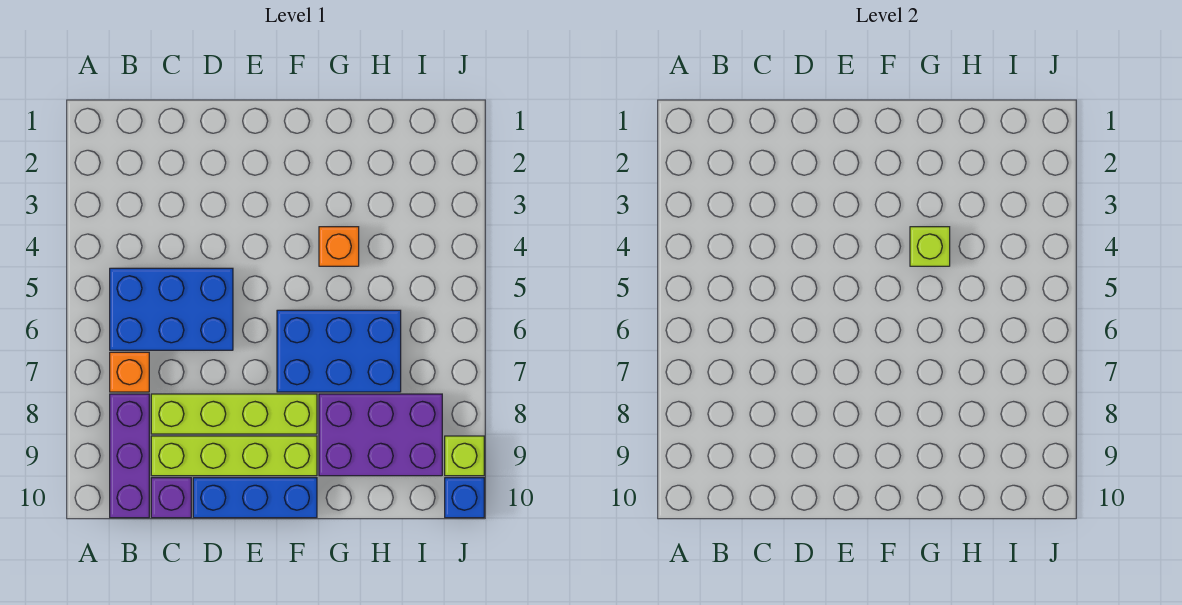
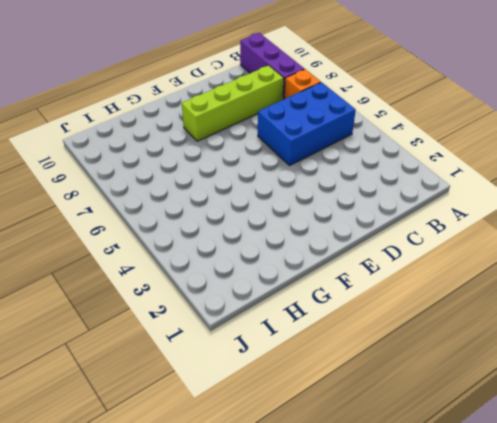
none -> lime 1x4 brick [151,436,317,476]
none -> purple 1x1 brick [151,478,191,518]
none -> blue 1x3 brick [193,478,317,518]

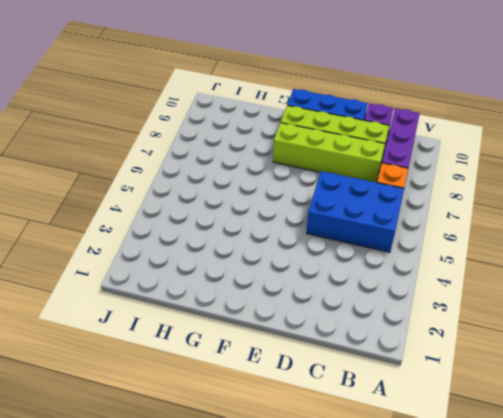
none -> blue 2x3 brick [277,310,401,392]
none -> orange 1x1 brick [319,227,359,266]
none -> purple 2x3 brick [319,394,442,476]

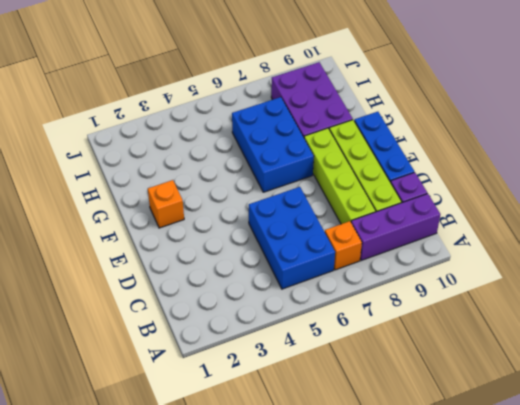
orange 1x1 brick [148,180,184,228] -> orange 1x1 brick moved to [319,227,359,266]
none -> lime 1x1 brick [445,436,484,476]
none -> blue 1x1 brick [445,478,484,518]
none -> lime 1x1 brick [910,227,950,266]

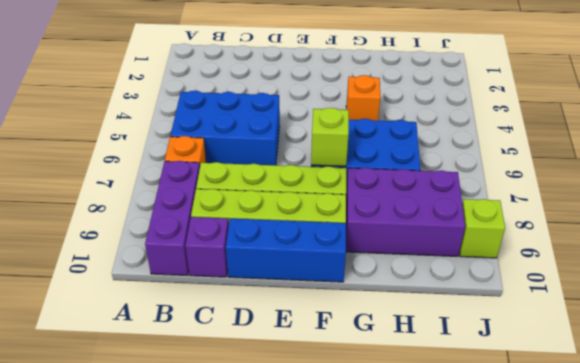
lime 1x1 brick [311,108,349,166] -> lime 1x1 brick moved to [910,227,950,266]
none -> blue 1x1 brick [445,478,484,518]

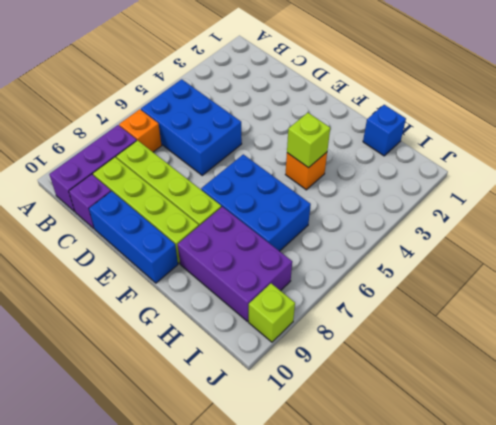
blue 1x1 brick [363,105,406,156] -> blue 1x1 brick moved to [445,478,484,518]

